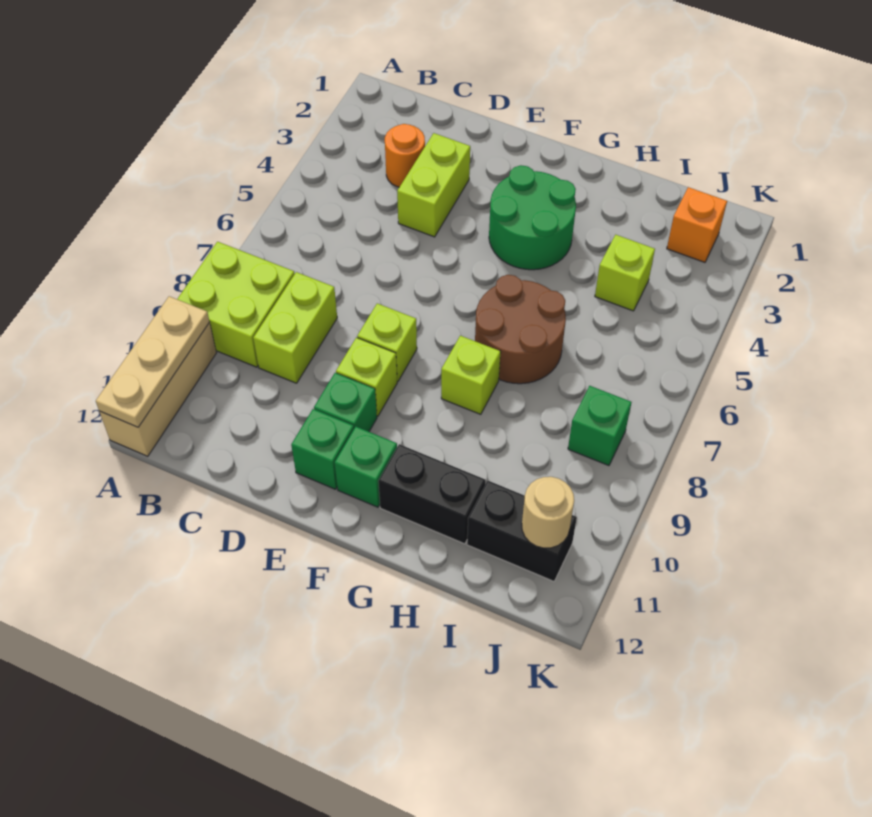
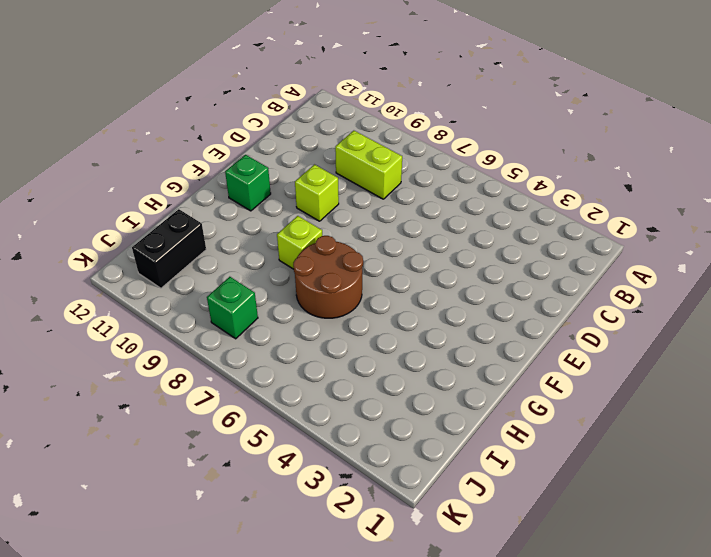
none -> lime 2x2 brick [177,242,294,367]
none -> tan 1x3 brick [99,323,216,456]
none -> orange 1x1 round brick [385,124,425,187]

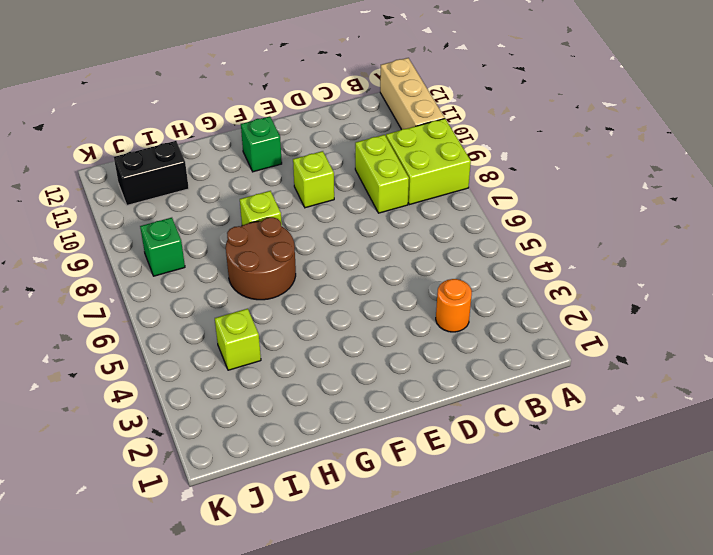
none -> lime 1x2 brick [397,133,470,237]
none -> lime 1x1 brick [357,303,417,381]
none -> green 1x1 brick [314,373,377,432]

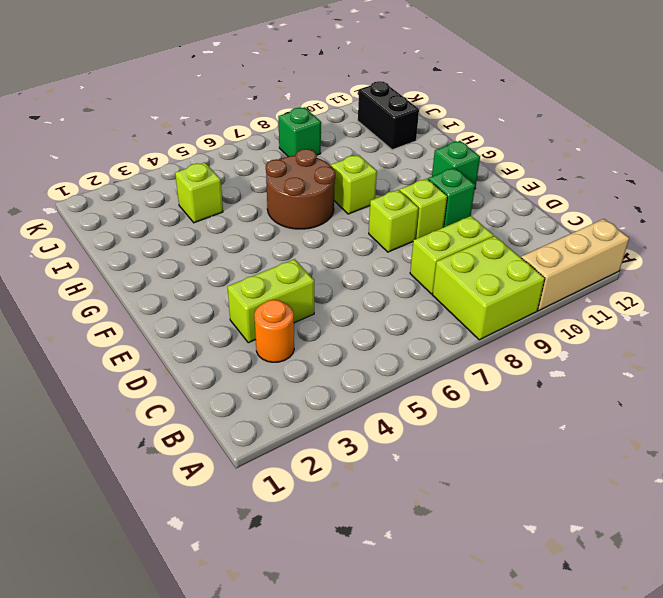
none -> green 1x1 brick [291,409,354,489]
none -> green 2x2 round brick [489,165,576,270]
none -> black 1x2 brick [378,444,486,544]

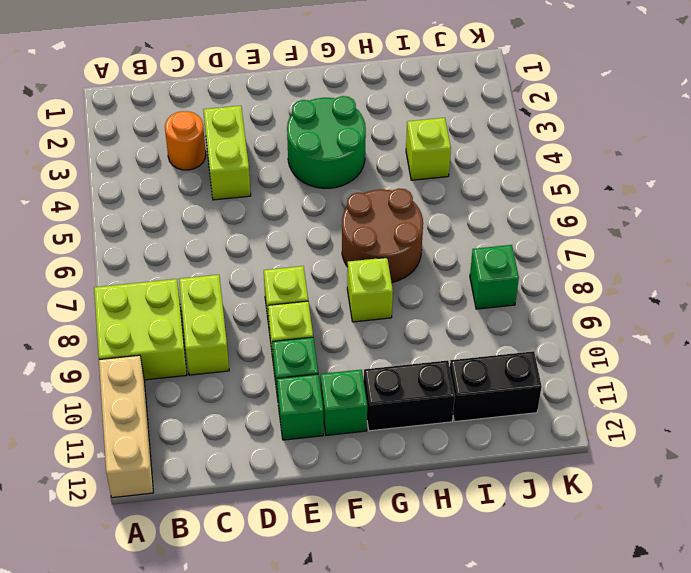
none -> orange 1x1 brick [667,187,727,262]
none -> tan 1x3 plate [96,296,210,427]
none -> tan 1x1 round brick [522,477,574,548]

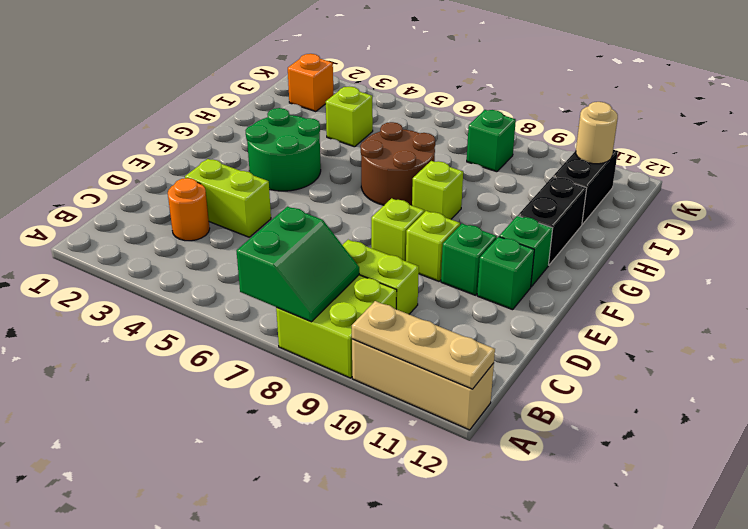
green 2x2 slope [237,207,359,322] -> none

